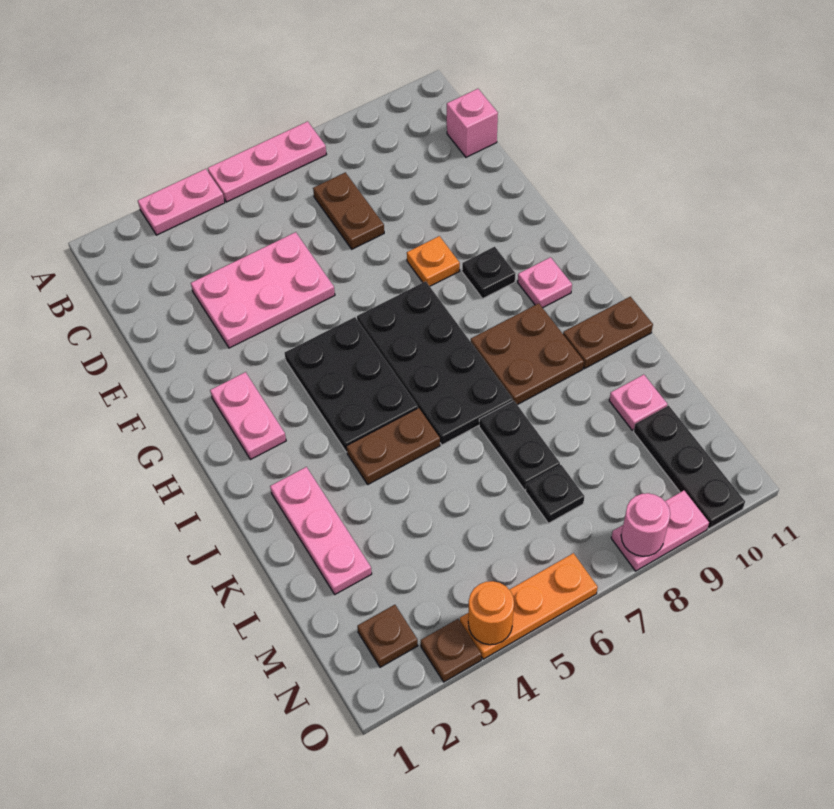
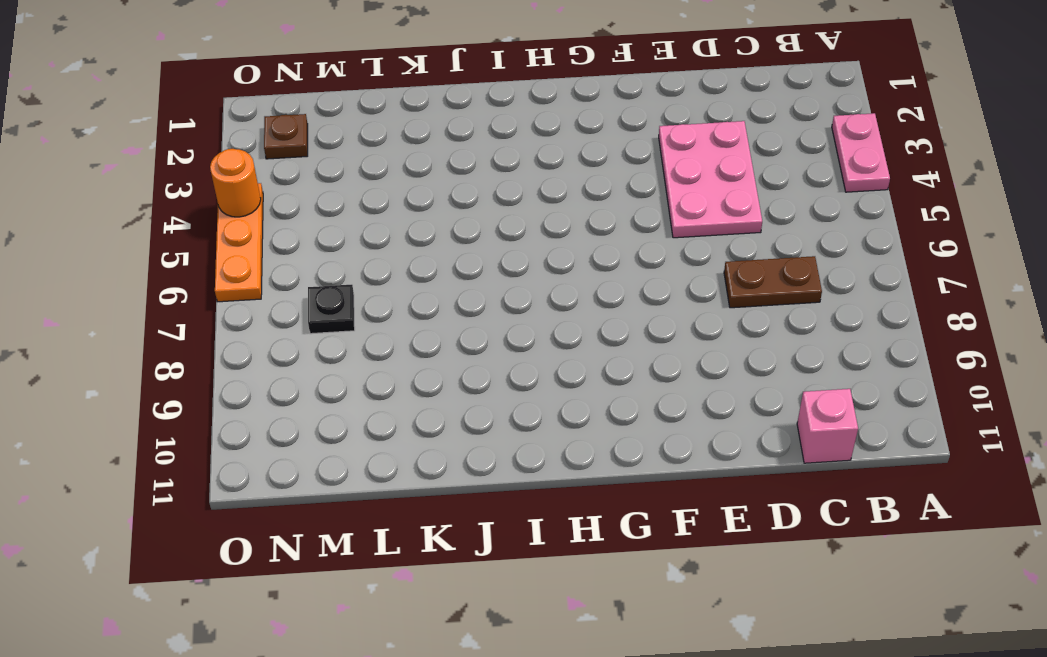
none -> pink 1x3 plate [208,121,327,202]
none -> orange 1x1 plate [407,236,460,286]
none -> pink 1x2 plate [210,372,286,460]

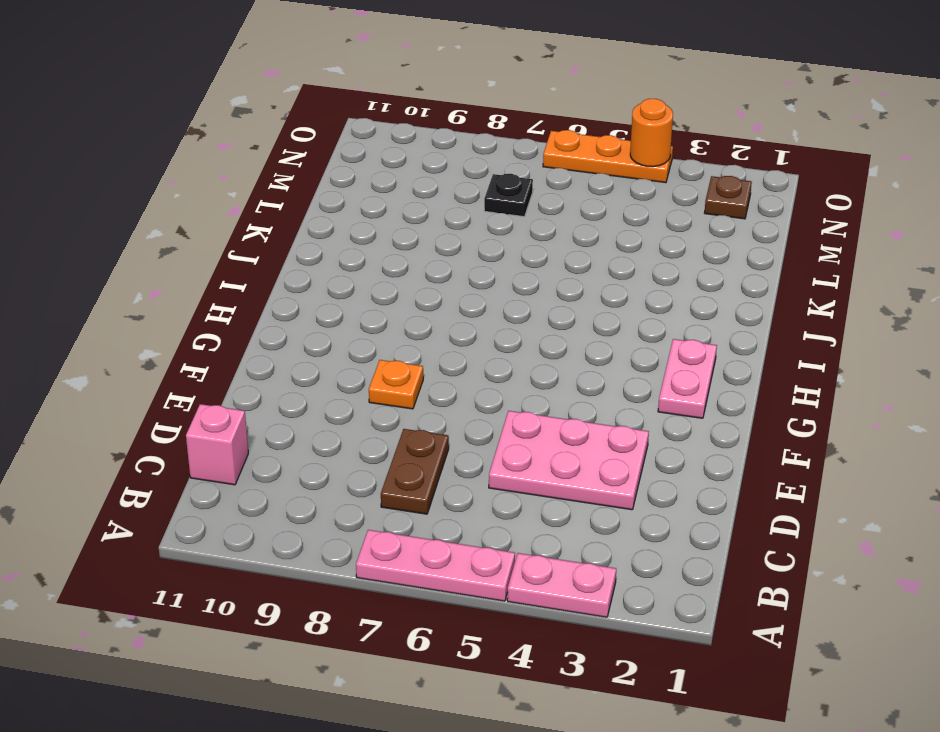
none -> black 2x3 plate [285,317,418,452]
none -> black 2x4 plate [357,281,513,445]
none -> black 1x1 plate [462,247,516,299]

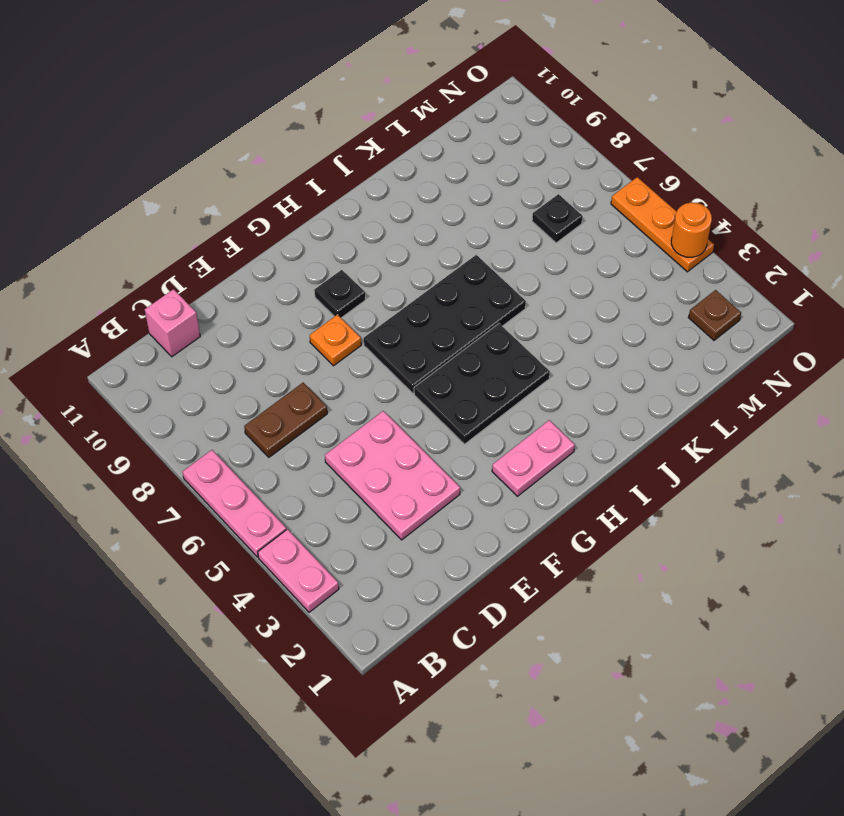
none -> pink 1x1 plate [518,257,572,308]
none -> brown 2x2 plate [471,303,584,405]
none -> pink 1x3 plate [270,467,372,594]

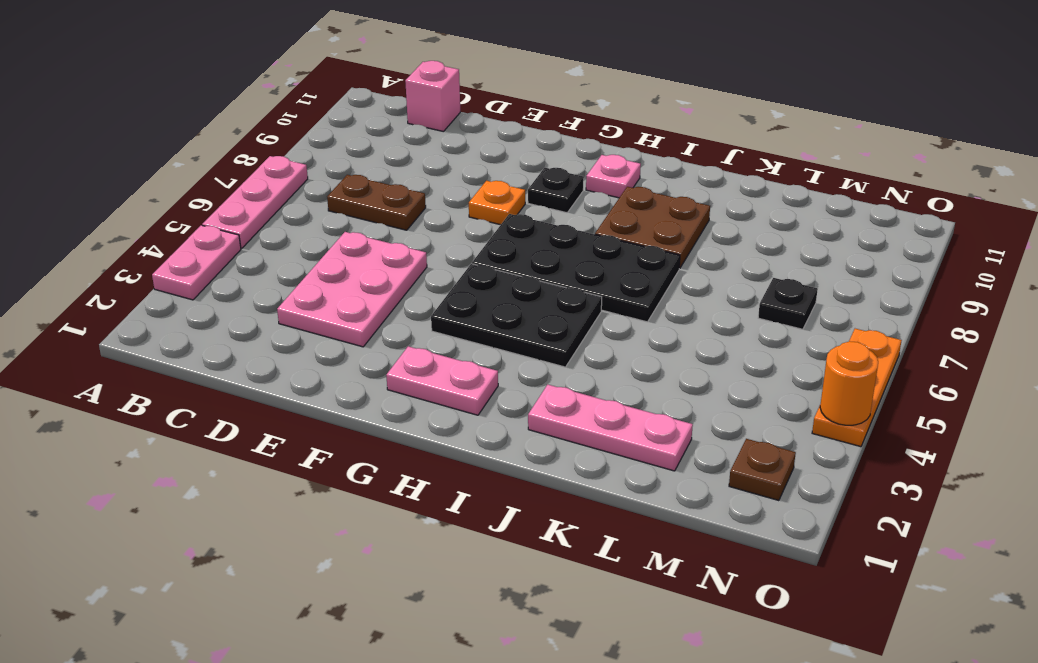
none -> brown 1x2 plate [346,408,440,484]
none -> brown 1x2 plate [563,297,653,369]
none -> black 1x2 plate [479,401,560,490]

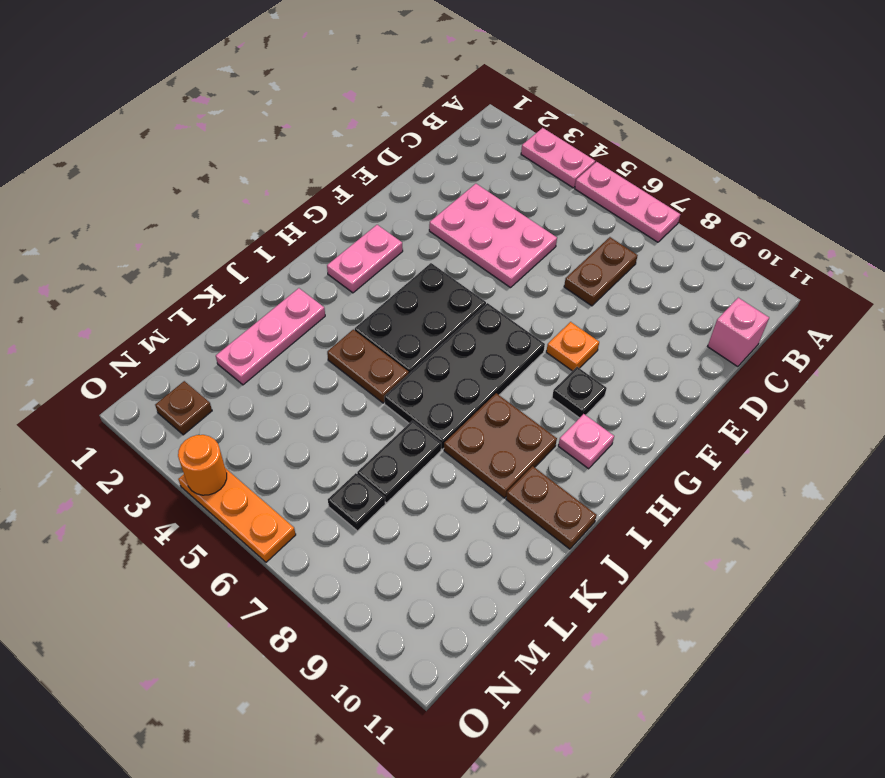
none -> pink 1x1 plate [609,375,667,430]
none -> black 1x3 plate [634,406,745,529]
none -> brown 1x1 plate [421,619,482,682]

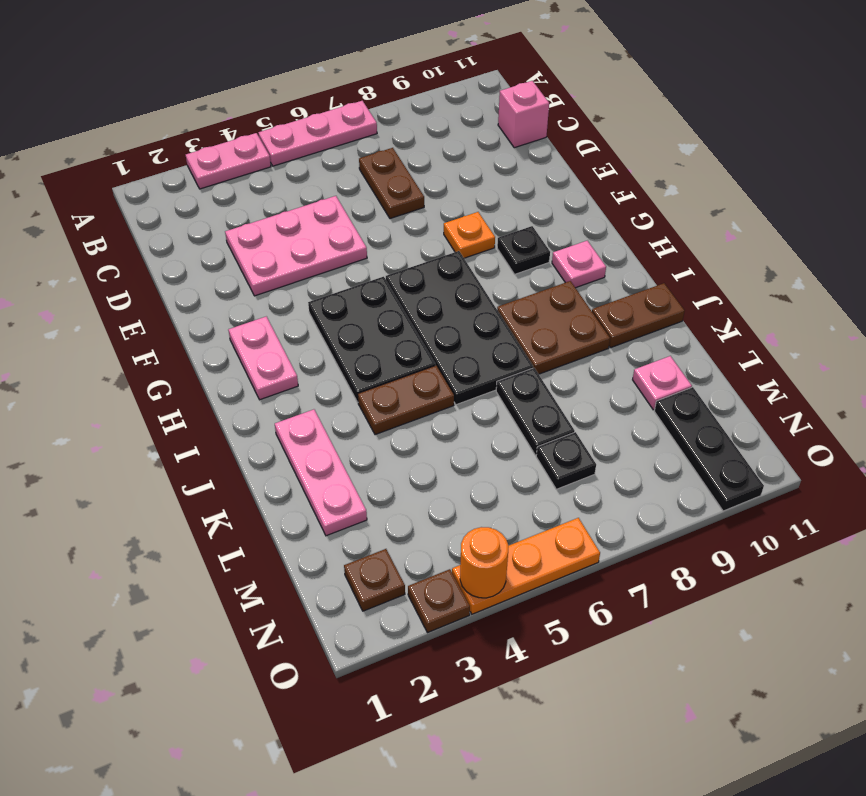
none -> pink 1x2 plate [611,491,709,571]
none -> pink 1x1 round brick [621,493,670,556]

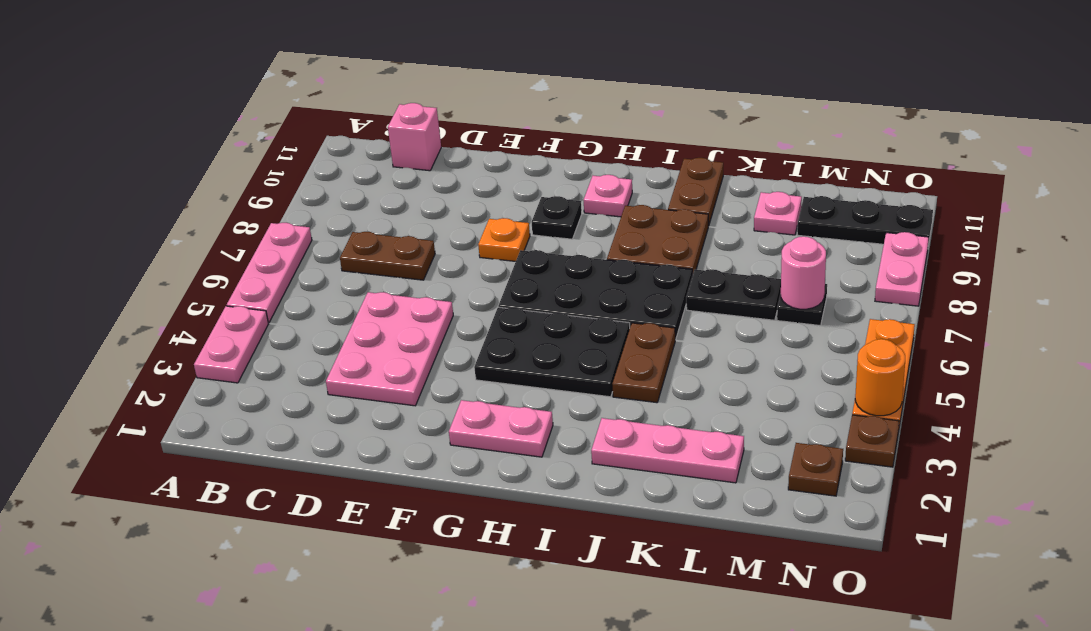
pink 1x1 round brick [781,236,826,309] -> pink 1x1 round brick moved to [621,493,670,556]

